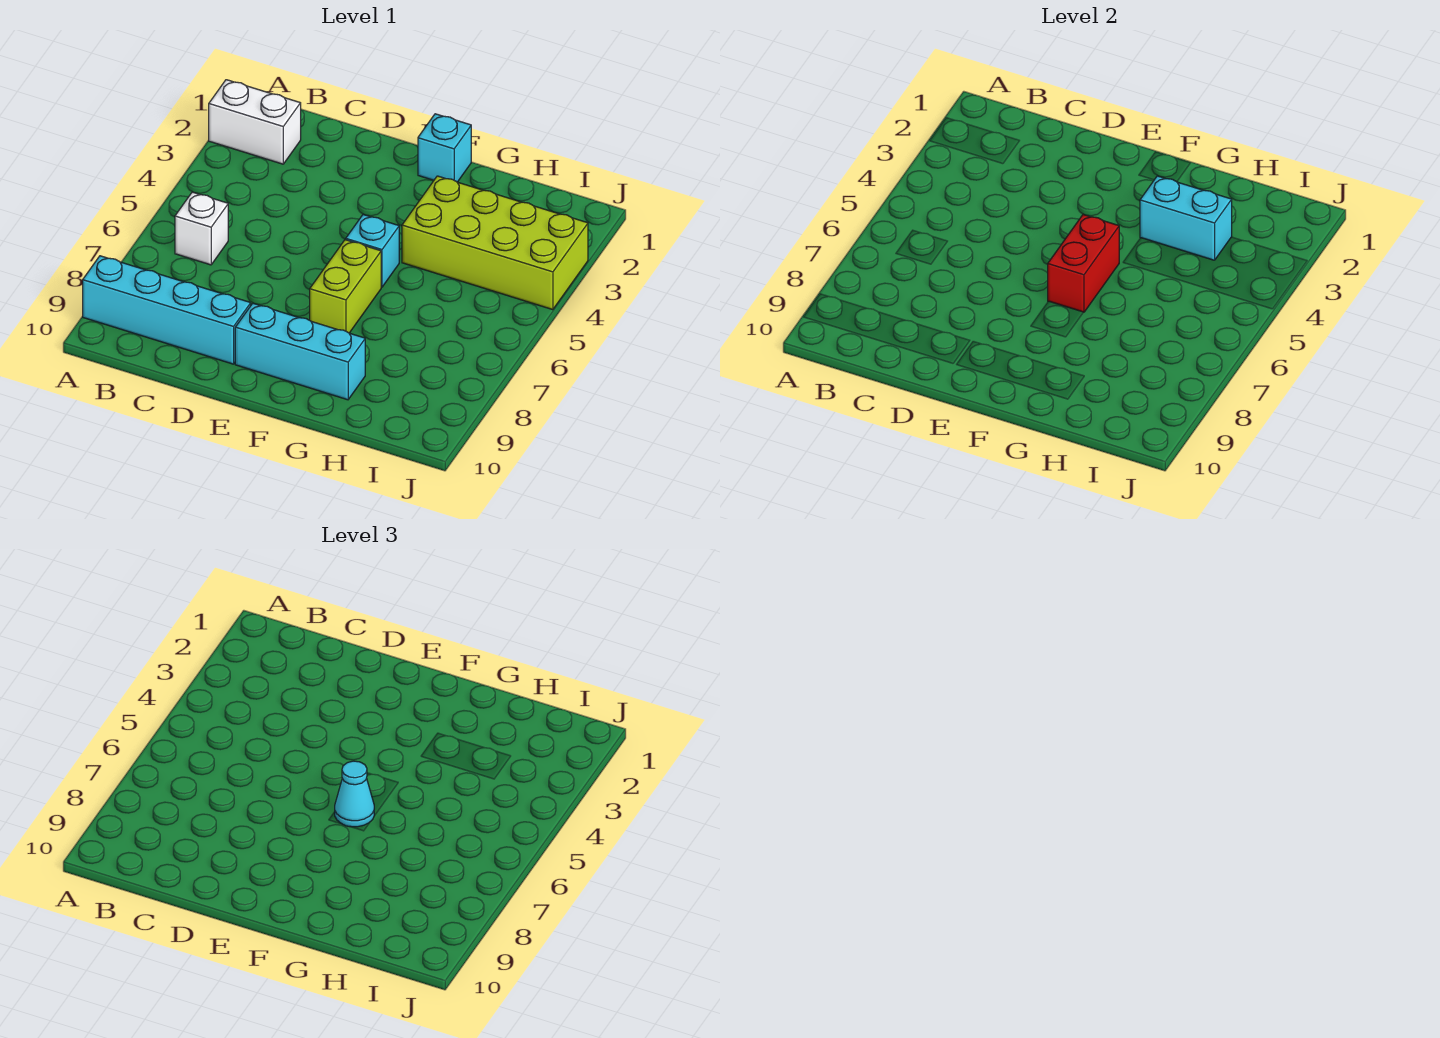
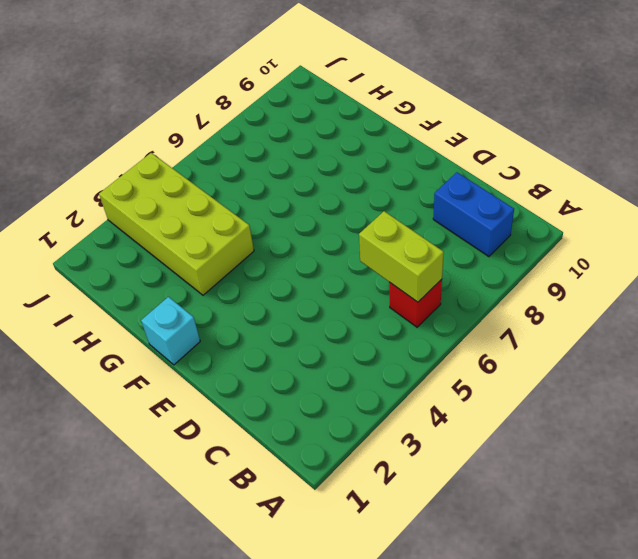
red 1x1 brick [389,279,442,327] -> white 1x1 brick [175,192,228,265]
lime 1x2 brick [359,211,444,302] -> lime 1x2 brick turned to [310,240,381,333]
blue 1x2 brick [433,172,514,257] -> cyan 1x4 brick [83,256,251,364]
none -> white 1x2 brick [209,80,301,164]
none -> cyan 1x3 brick [235,303,365,400]

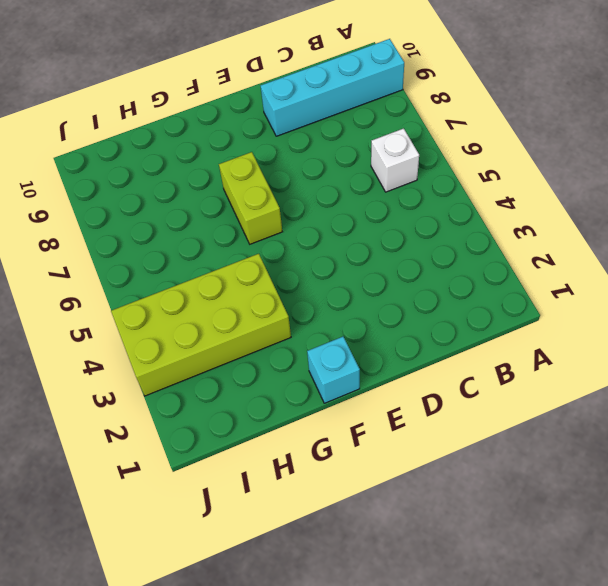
none -> white 1x2 brick [209,80,301,164]
none -> cyan 1x3 brick [235,303,365,400]

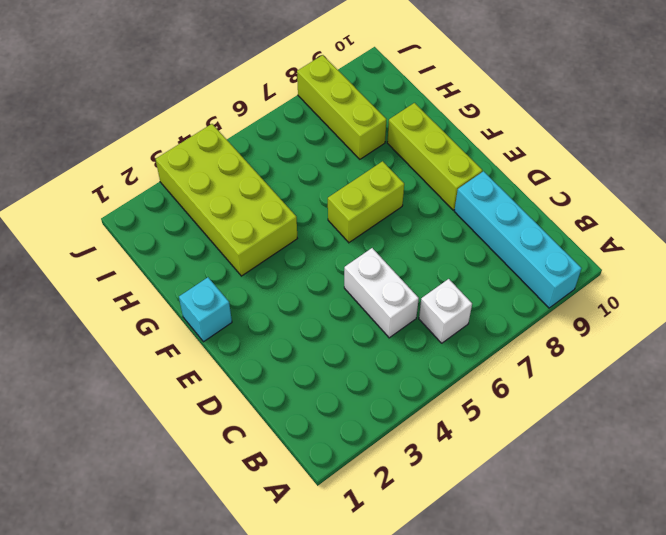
white 1x2 brick [344,248,419,338] -> white 1x2 brick moved to [209,80,301,164]
lime 1x3 brick [387,103,482,210] -> cyan 1x3 brick [235,303,365,400]
lime 1x3 brick [297,55,386,159] -> none
none -> cyan 1x1 brick [345,214,399,287]
none -> red 1x2 brick [1048,214,1119,312]

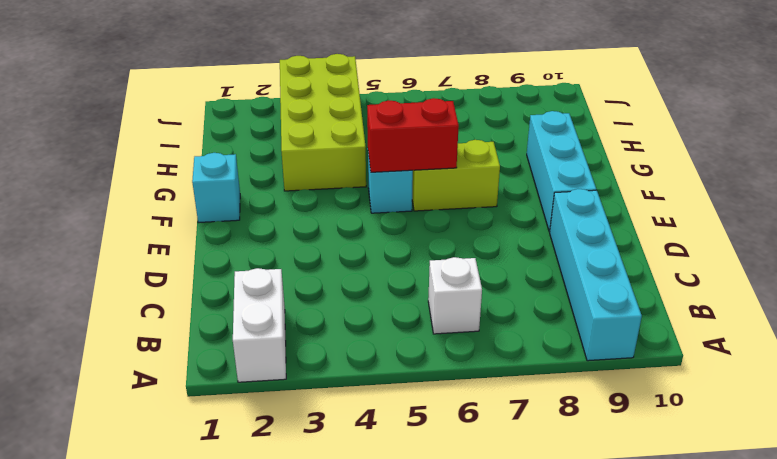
none -> cyan 1x2 brick [1140,176,1232,260]
none -> cyan 1x1 cone [335,761,374,827]

